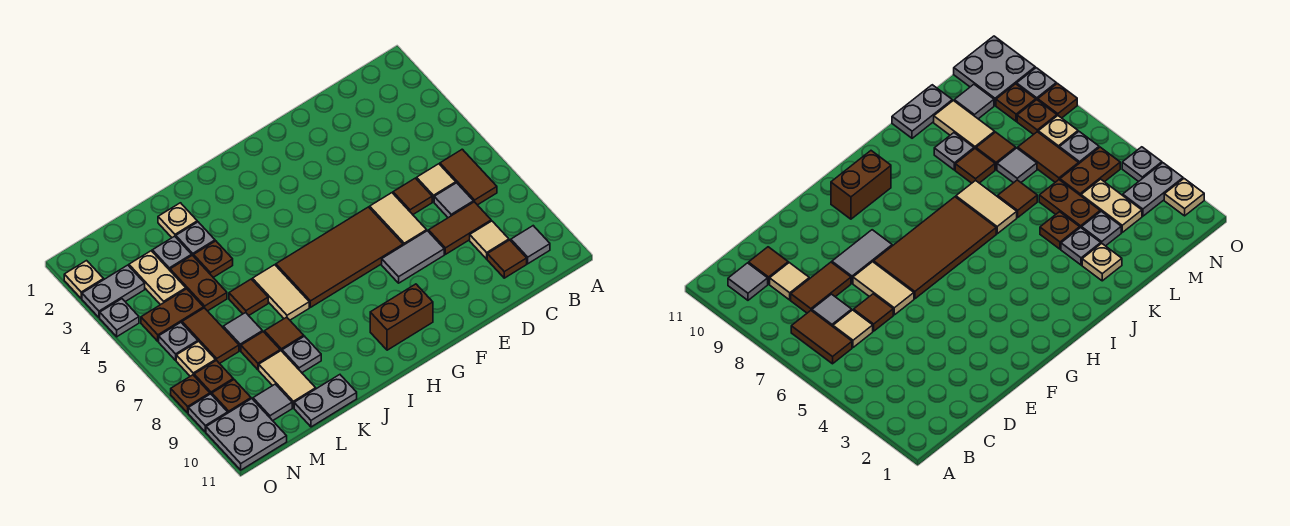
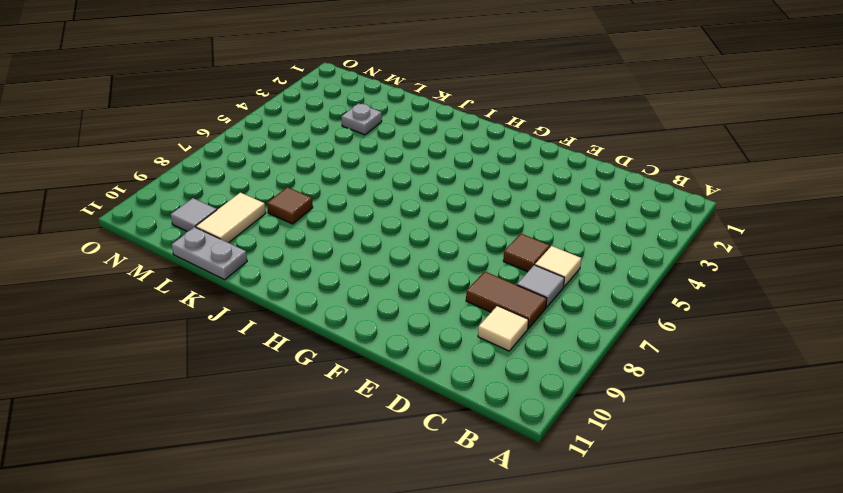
none -> brown 1x2 tile [440,149,497,205]
none -> grey 1x1 tile [511,226,550,264]
none -> brown 1x1 tile [487,240,527,278]
none -> tan 1x2 tile [370,193,427,245]

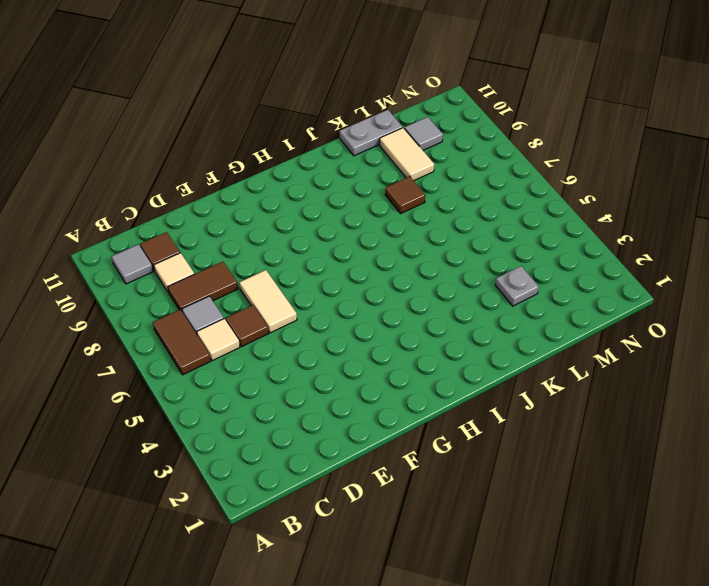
none -> grey 1x2 tile [382,231,444,283]
none -> brown 2x4 tile [276,207,403,307]
none -> brown 1x2 brick [370,284,433,350]
none -> tan 1x2 tile [252,265,309,320]

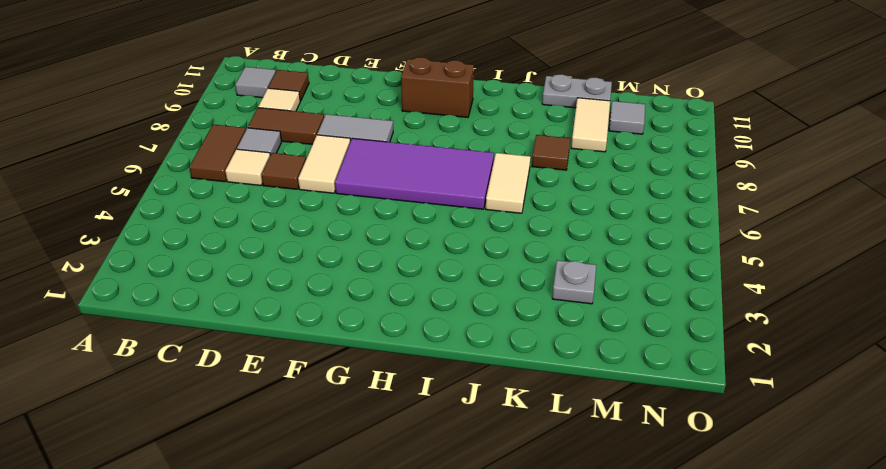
purple 2x4 tile [335,138,494,209] -> brown 2x4 tile [276,207,403,307]
none -> tan 1x1 plate [158,203,197,238]
none -> grey 1x1 plate [176,222,215,256]
none -> brown 1x1 plate [194,241,233,277]
none -> brown 1x1 tile [229,279,268,316]

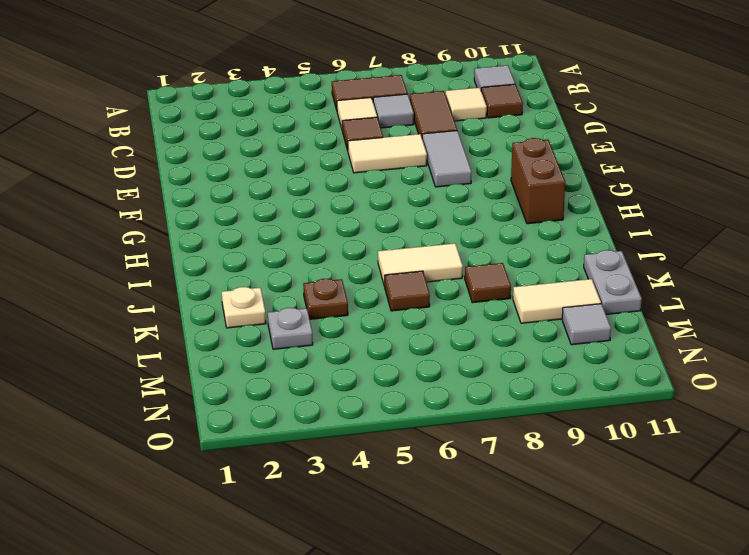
none -> brown 2x4 tile [276,207,403,307]
none -> grey 1x1 plate [176,222,215,256]
none -> grey 1x1 plate [282,336,321,373]
none -> brown 1x2 plate [170,255,227,311]

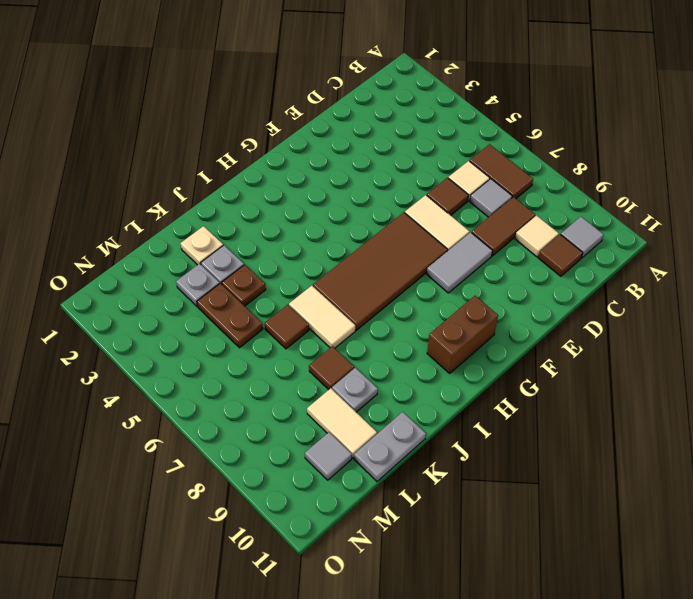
none -> grey 1x1 tile [223,313,262,351]
none -> brown 1x1 tile [241,332,280,370]
none -> tan 1x2 plate [129,251,186,305]
none -> brown 1x2 plate [141,289,204,341]

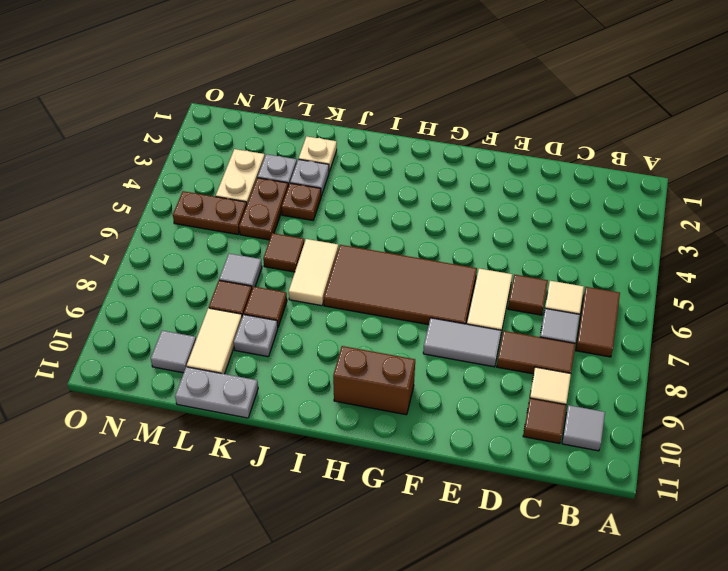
none -> brown 1x2 tile [182,308,239,364]
none -> grey 1x2 plate [82,265,145,318]
none -> grey 1x1 plate [159,322,198,360]
none -> tan 1x1 plate [176,341,216,376]

